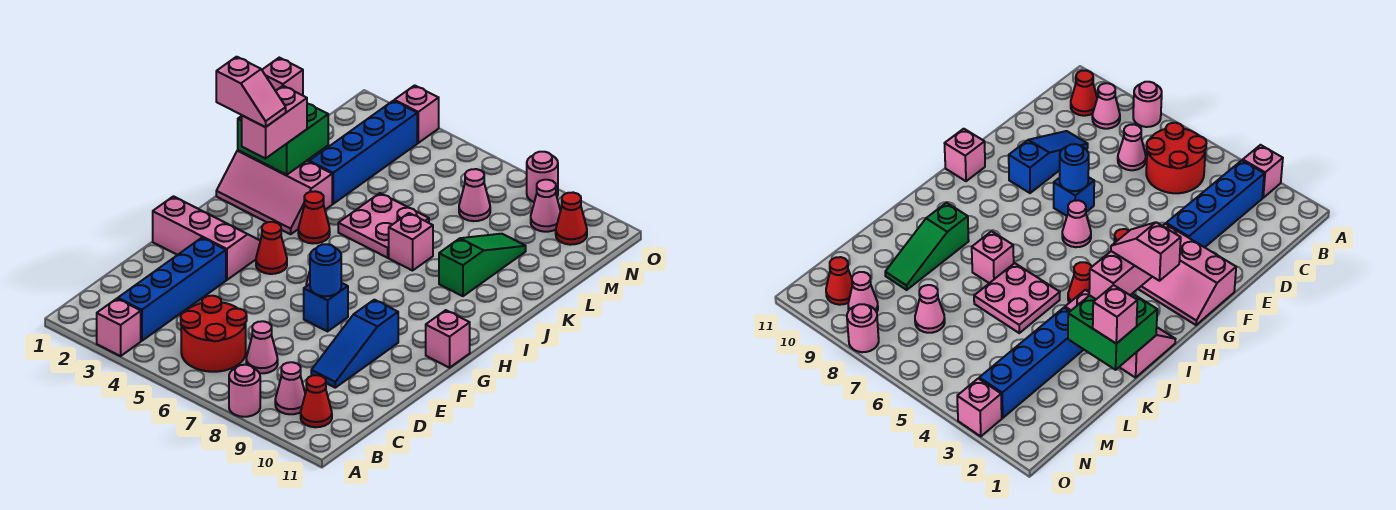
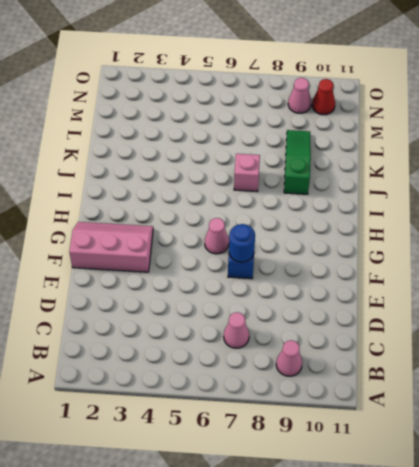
none -> pink 1x1 brick [97,299,141,356]
none -> pink 1x1 round brick [229,365,260,417]
none -> blue 1x4 brick [118,238,226,341]

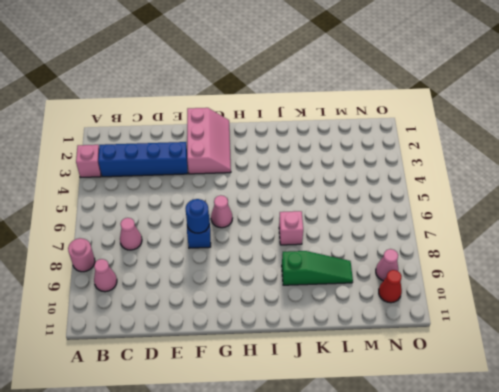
none -> red 2x2 round brick [181,296,247,372]
none -> red 1x1 cone [301,375,332,427]
none -> blue 1x3 slope [311,300,398,388]

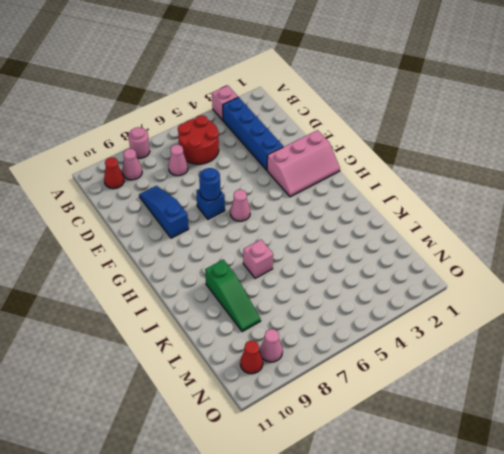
none -> red 1x1 cone [256,222,287,274]
none -> pink 1x1 brick [426,310,470,368]
none -> pink 2x3 slope [216,150,332,234]

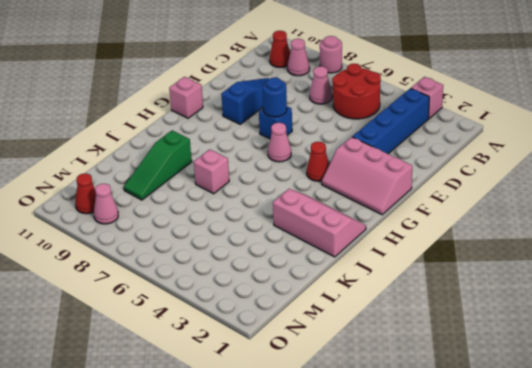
none -> red 1x1 cone [298,191,330,243]
none -> pink 2x2 plate [338,193,429,258]
none -> blue 1x4 brick [309,101,417,204]

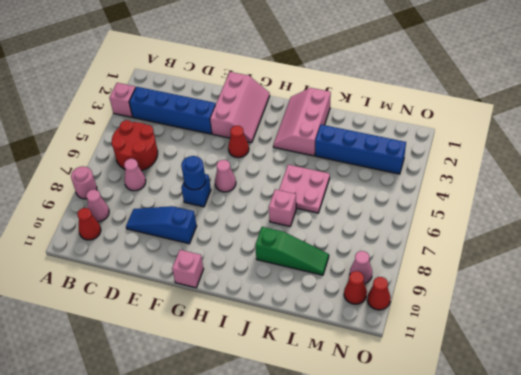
red 1x1 cone [367,277,391,310] -> red 1x1 cone moved to [298,191,330,243]
none -> pink 1x1 cone [459,169,490,221]
none -> pink 1x1 brick [394,85,439,143]
none -> pink 1x1 round brick [527,152,558,202]

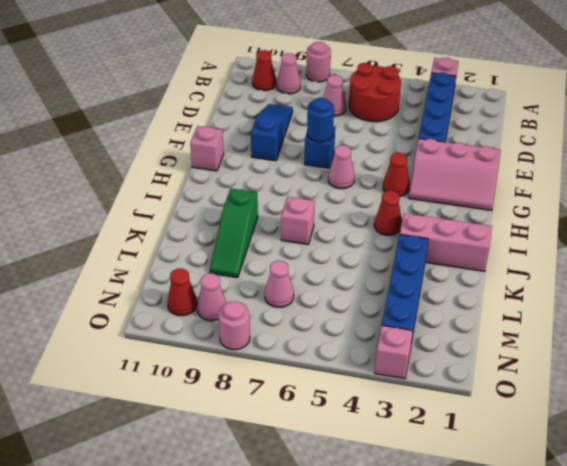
none -> pink 2x2 plate [338,193,429,258]
none -> green 2x2 brick [238,104,328,175]
none -> pink 1x2 brick [242,86,307,159]

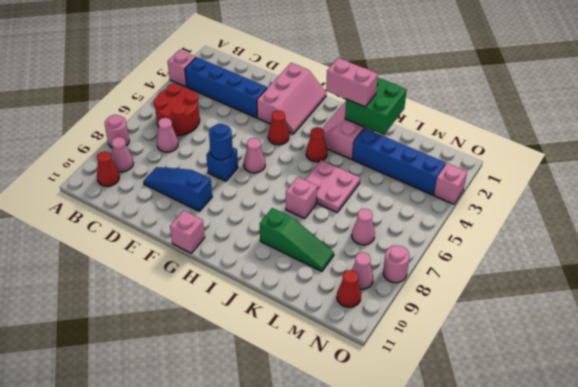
none -> pink 1x1 brick [262,58,303,95]
none -> pink 1x2 slope [216,57,286,127]

